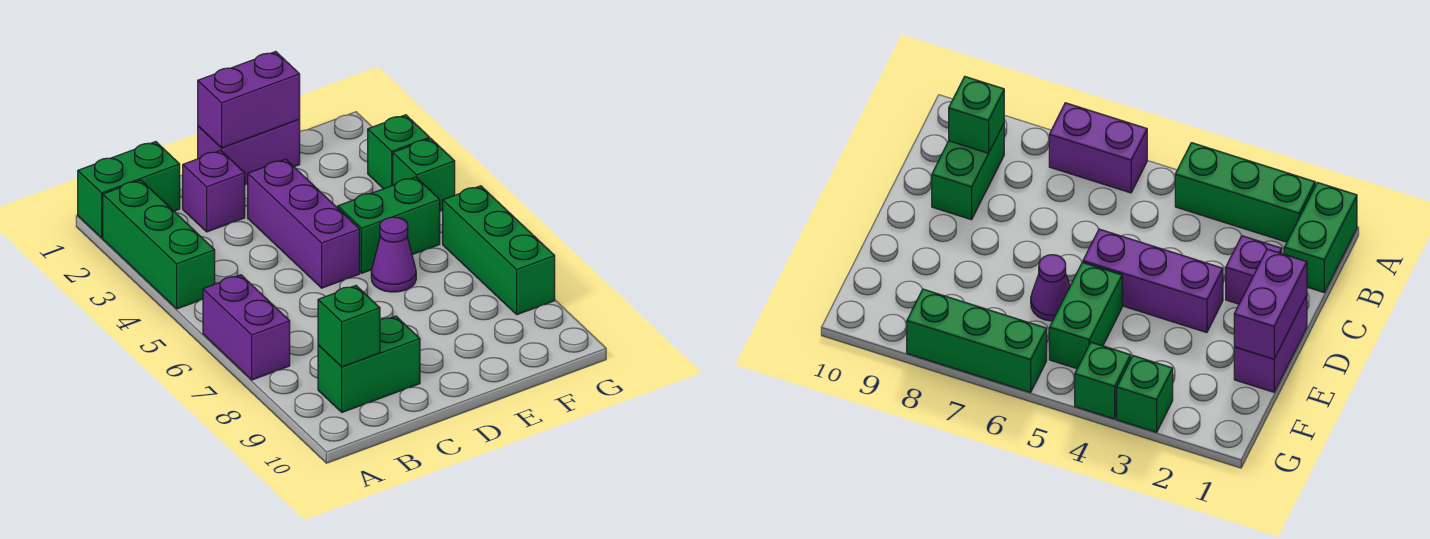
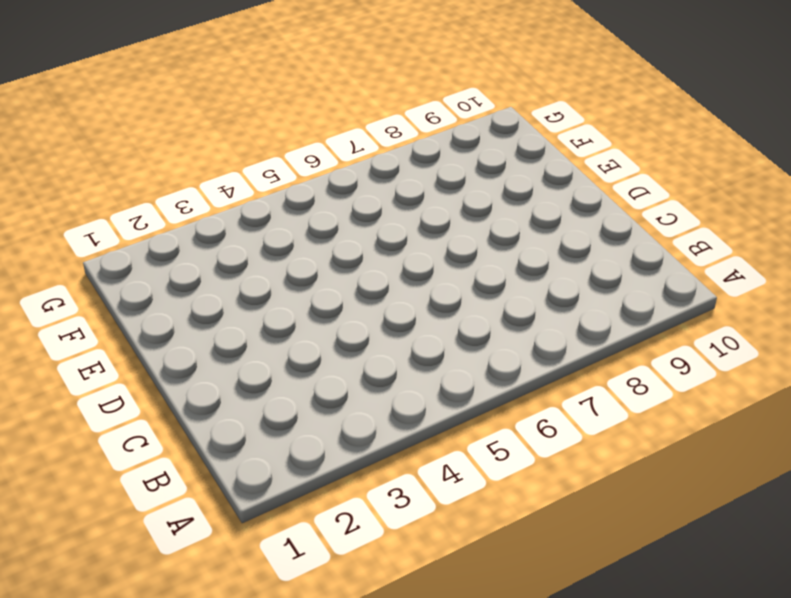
none -> green 1x2 brick [78,142,180,238]
none -> green 1x3 brick [103,180,215,309]
none -> purple 1x2 brick [203,275,290,380]

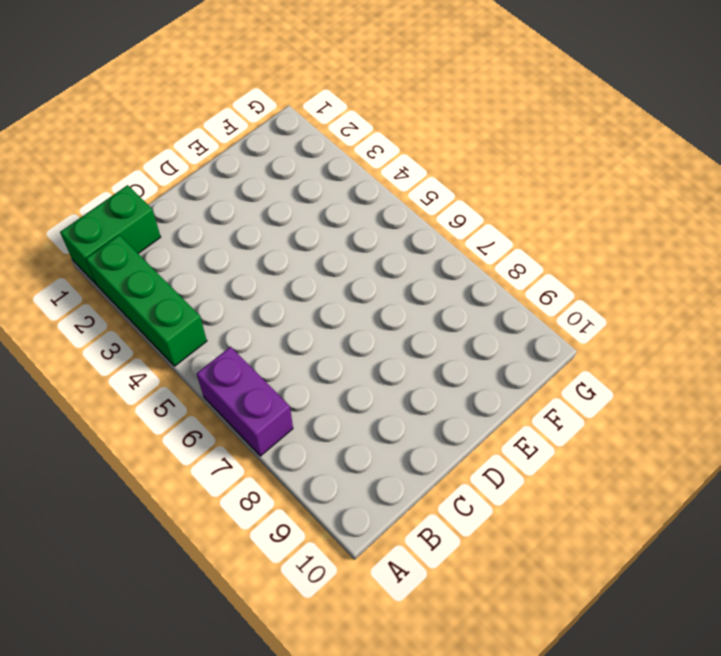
none -> green 1x2 brick [318,316,420,412]
none -> purple 1x1 brick [183,150,245,232]
none -> purple 1x2 brick [198,119,300,185]

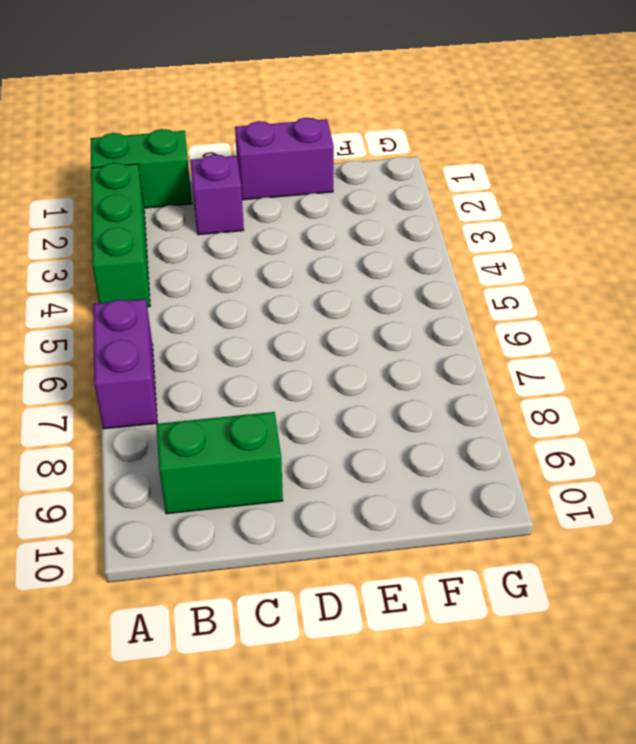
none -> purple 1x3 brick [248,159,360,288]
none -> green 1x2 brick [338,177,440,273]
none -> purple 1x1 cone [371,217,416,292]

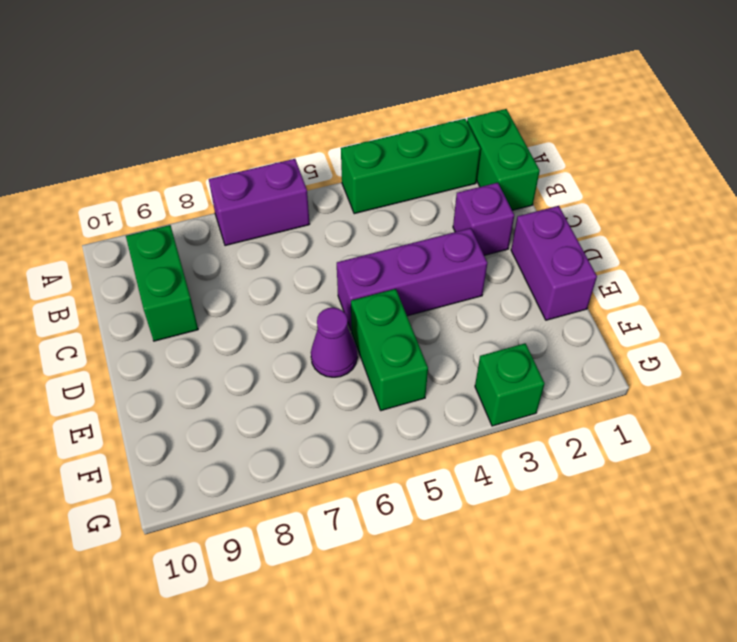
none -> green 1x1 brick [393,138,455,211]
none -> green 1x3 brick [443,186,555,315]
none -> green 1x1 brick [318,285,380,367]

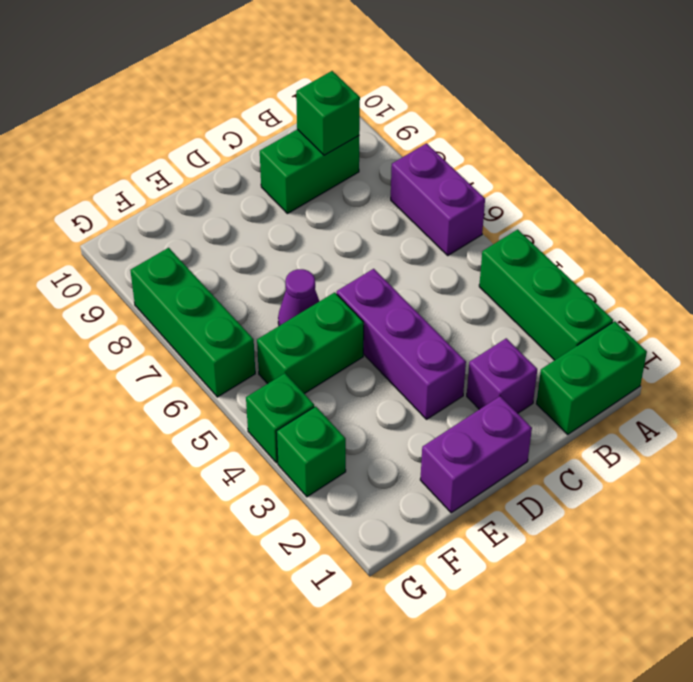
none -> purple 1x2 brick [198,51,300,148]

